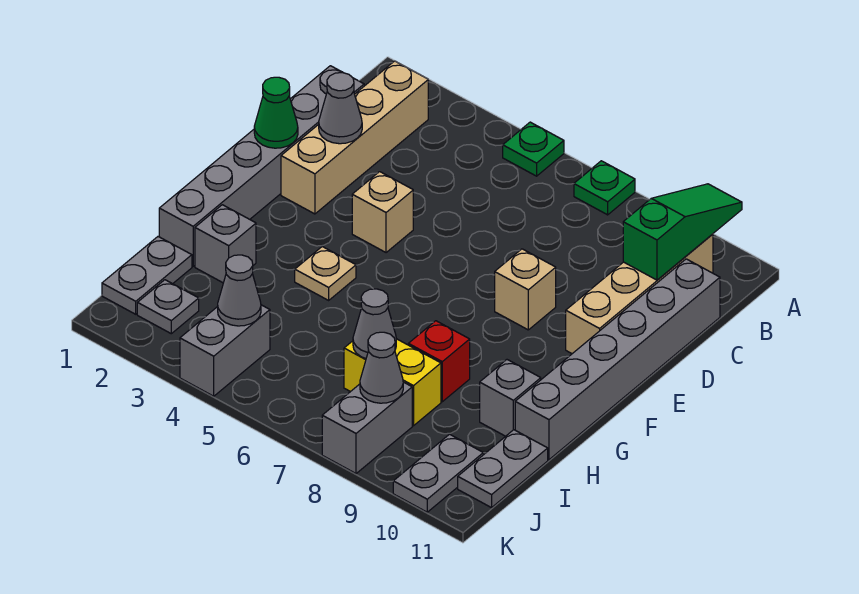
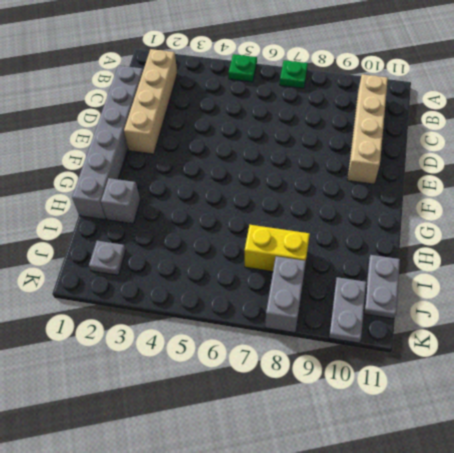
none -> grey 1x6 brick [515,259,720,460]
none -> tan 1x1 brick [352,172,413,253]
none -> tan 1x1 brick [495,249,556,330]

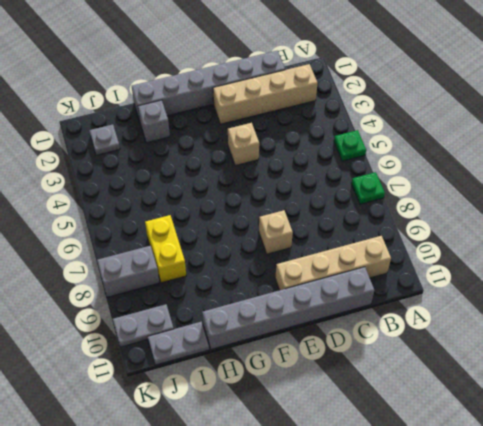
none -> tan 1x1 plate [295,247,356,300]
none -> red 1x1 brick [408,321,470,402]
none -> grey 1x1 brick [480,360,541,436]

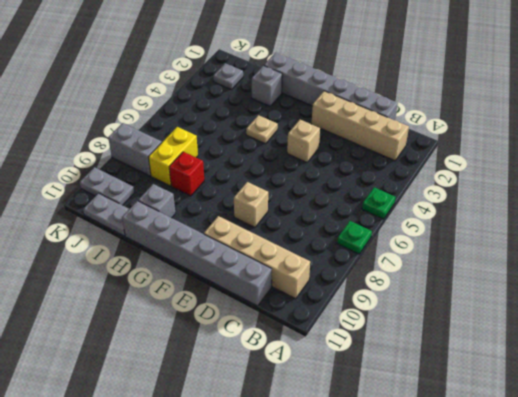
none -> grey 1x2 plate [102,237,192,314]
none -> grey 1x2 brick [180,305,270,396]
none -> green 1x3 slope [623,184,742,280]

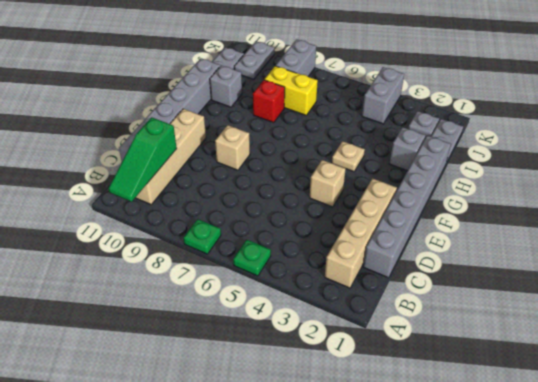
none -> grey 1x1 cone [319,73,362,144]
none -> green 1x1 cone [254,77,298,148]
none -> grey 1x1 cone [353,289,396,359]

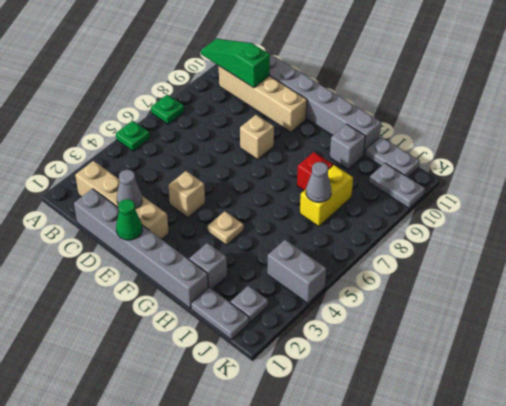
none -> grey 1x2 brick [322,382,412,474]
none -> grey 1x1 cone [218,255,261,326]
none -> grey 1x1 cone [360,332,403,403]

